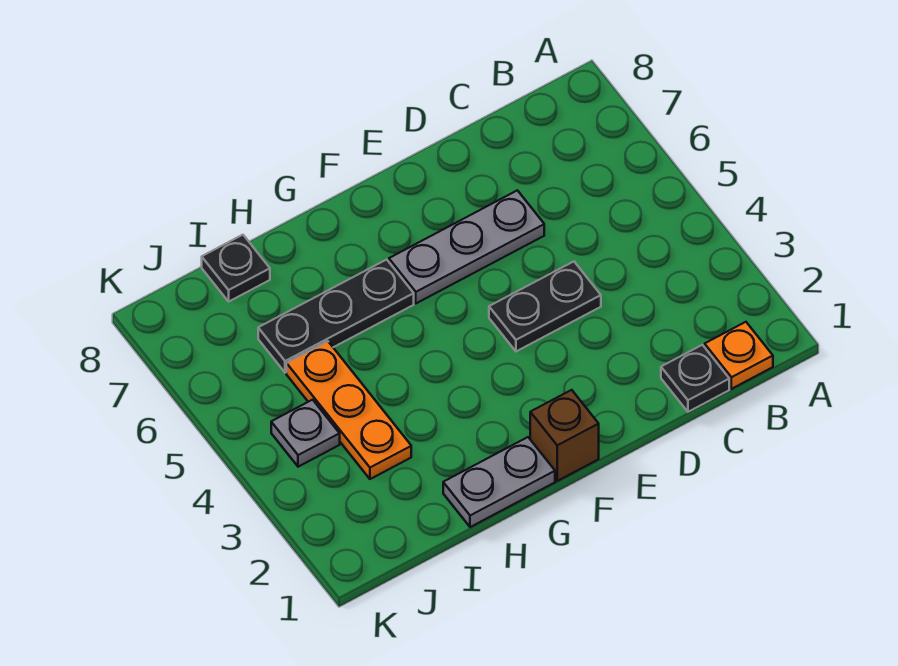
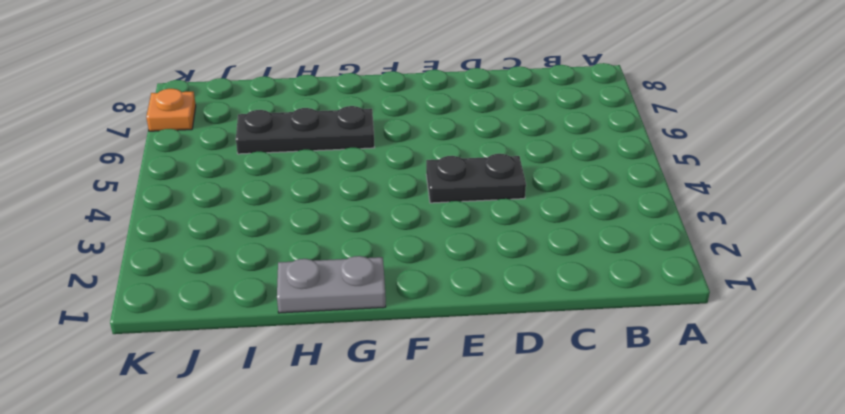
orange 1x1 plate [146,89,196,131] -> orange 1x1 plate moved to [705,322,773,389]
none -> black 1x1 plate [661,345,729,412]
none -> grey 1x3 plate [389,190,544,303]

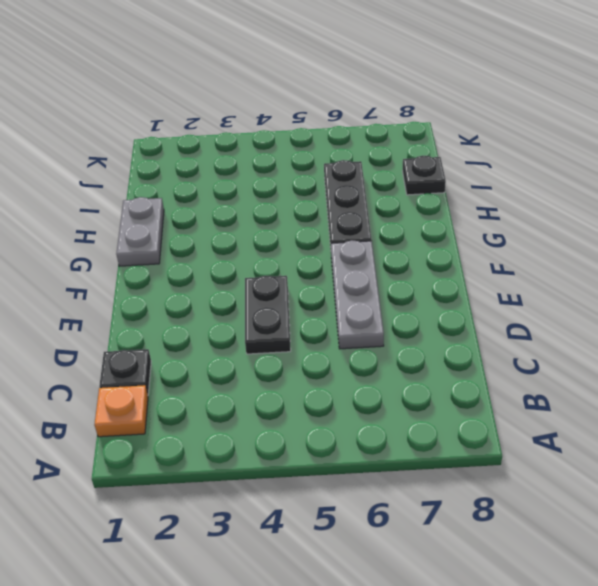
none -> brown 1x1 brick [530,390,599,481]
none -> orange 1x3 plate [286,341,411,479]

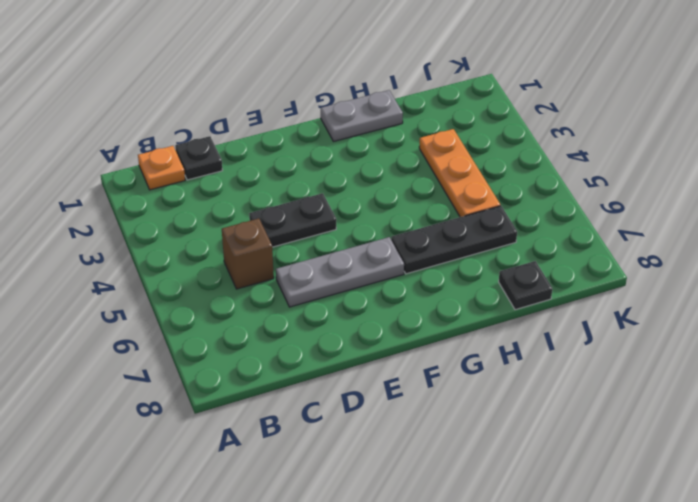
brown 1x1 brick [222,218,274,289] -> brown 1x1 brick moved to [530,390,599,481]
none -> grey 1x1 plate [271,400,340,467]

